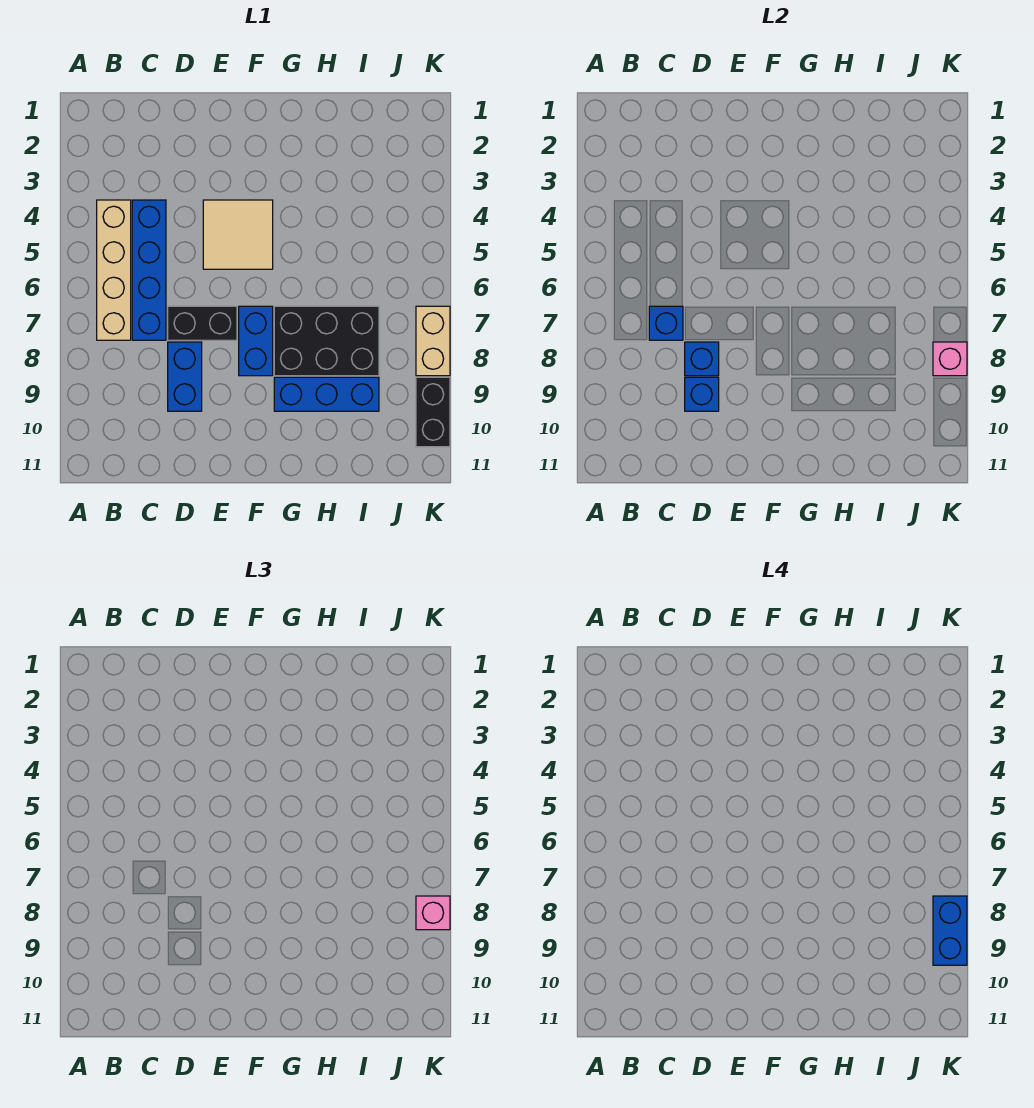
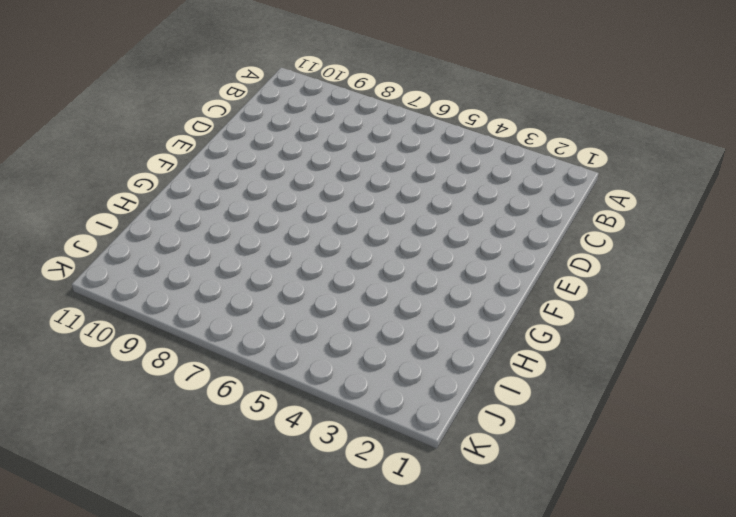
none -> tan 1x4 brick [97,200,131,340]
none -> blue 1x4 brick [132,200,166,340]
none -> black 1x2 brick [168,306,237,340]

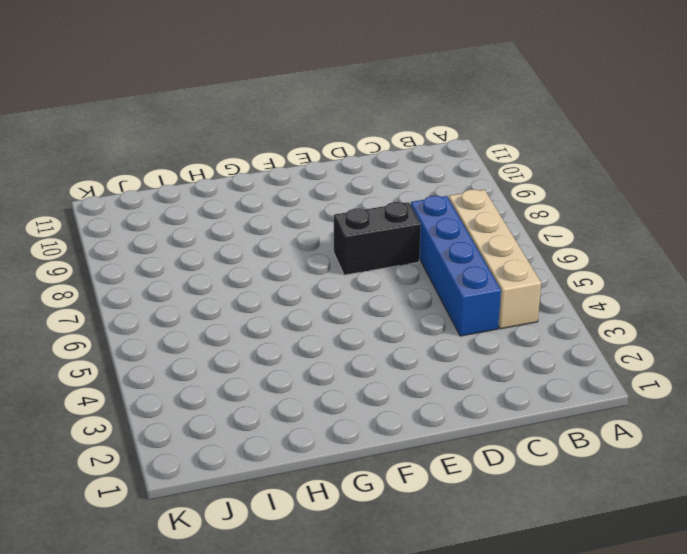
none -> blue 1x2 brick [168,342,202,411]
none -> tan 2x2 tile [203,200,273,269]
none -> blue 1x2 brick [239,306,273,376]

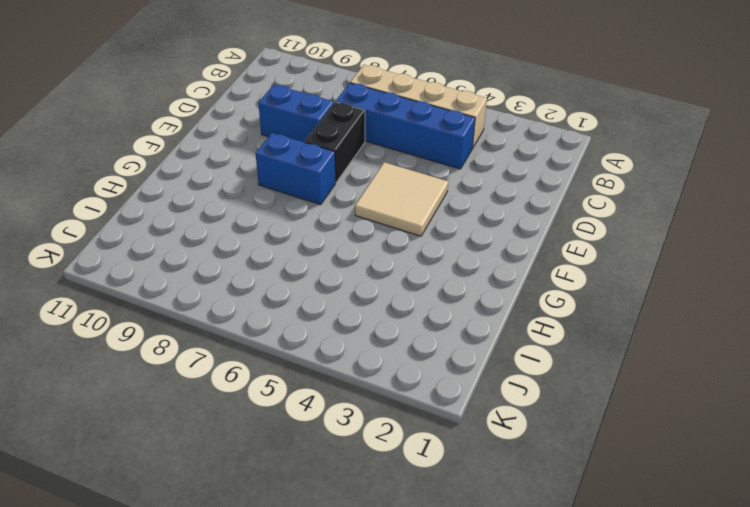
none -> black 2x3 brick [274,306,379,376]
none -> blue 1x3 brick [274,377,379,411]
none -> tan 1x2 brick [416,306,450,376]

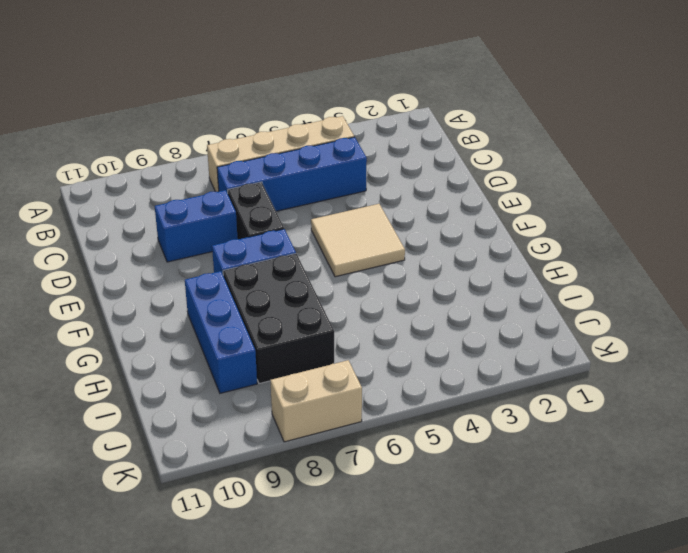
none -> black 1x2 brick [416,377,450,447]
none -> blue 1x1 brick [649,306,683,340]
none -> blue 1x1 brick [685,342,719,376]

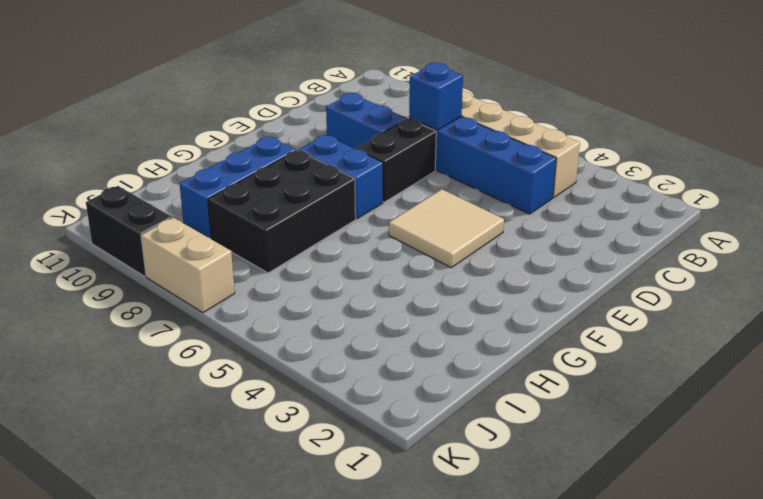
none -> blue 1x1 brick [685,342,719,376]
none -> blue 1x1 brick [685,377,719,411]
none -> pink 1x1 brick [933,342,967,376]

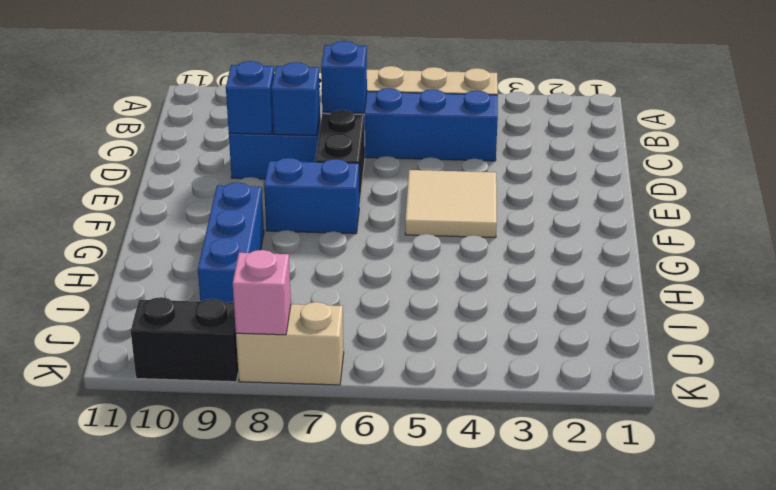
none -> black 2x3 brick [274,306,379,376]
none -> pink 1x1 brick [416,896,450,930]
none -> blue 1x2 brick [933,896,967,965]

